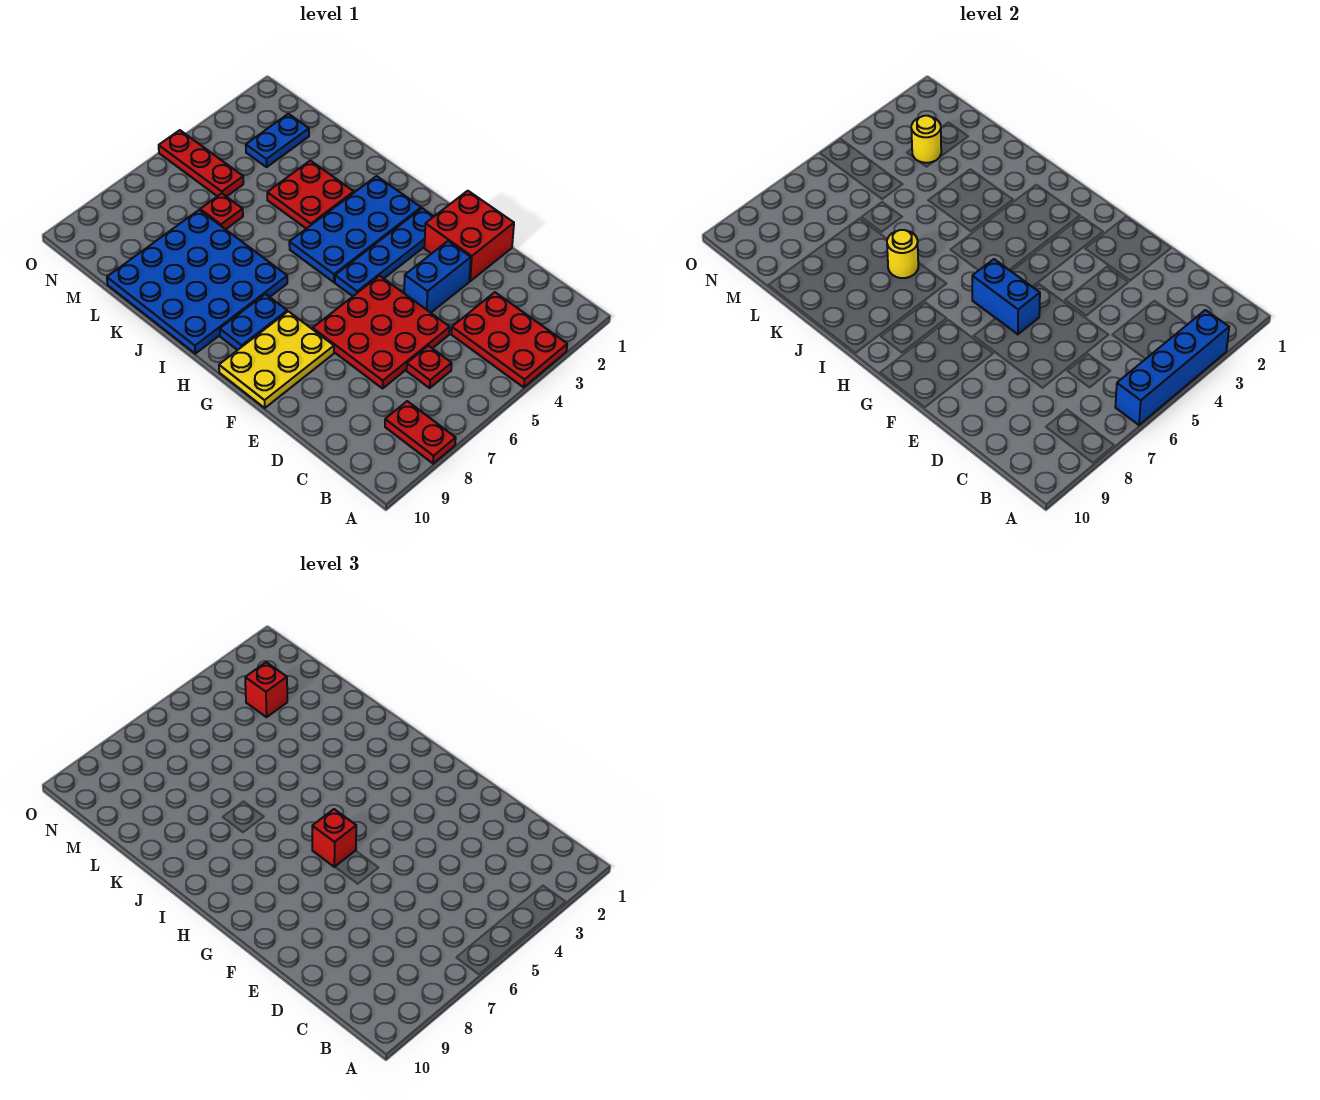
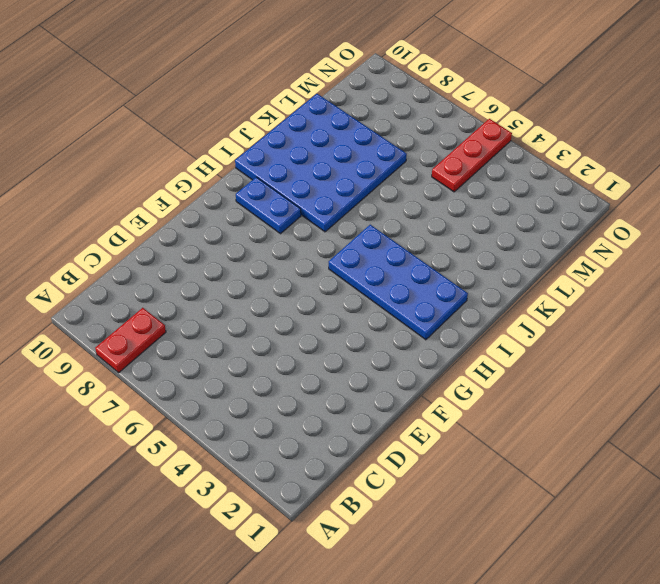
none -> red 2x3 plate [452,292,567,387]
none -> red 1x1 plate [407,346,452,388]
none -> red 3x3 plate [313,276,450,388]

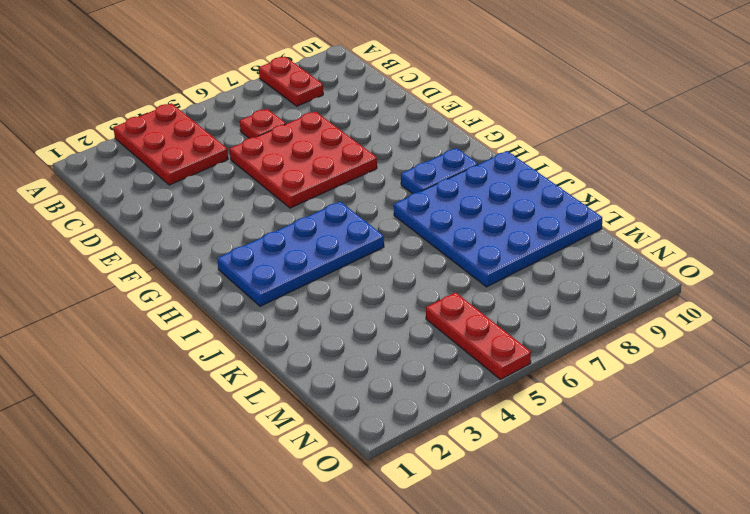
none -> red 2x2 brick [424,191,514,281]
none -> blue 1x2 brick [404,241,471,313]
none -> yellow 2x3 plate [219,311,334,408]

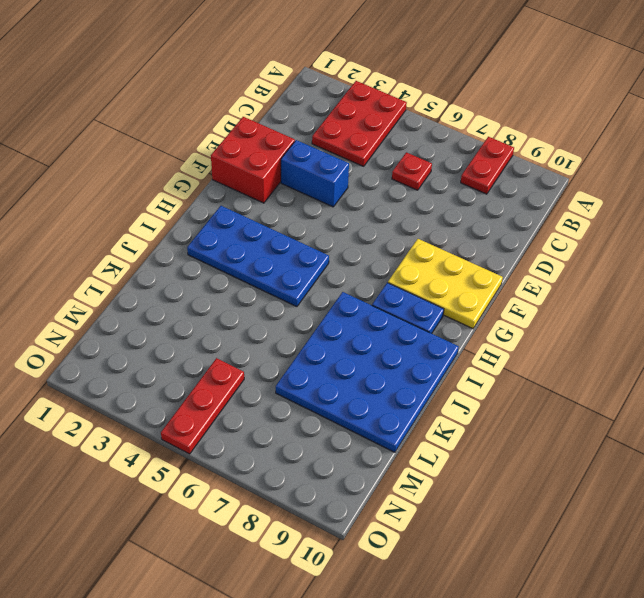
none -> red 3x3 plate [313,276,450,388]
none -> blue 1x4 plate [335,208,434,296]
none -> red 2x2 plate [267,161,354,229]

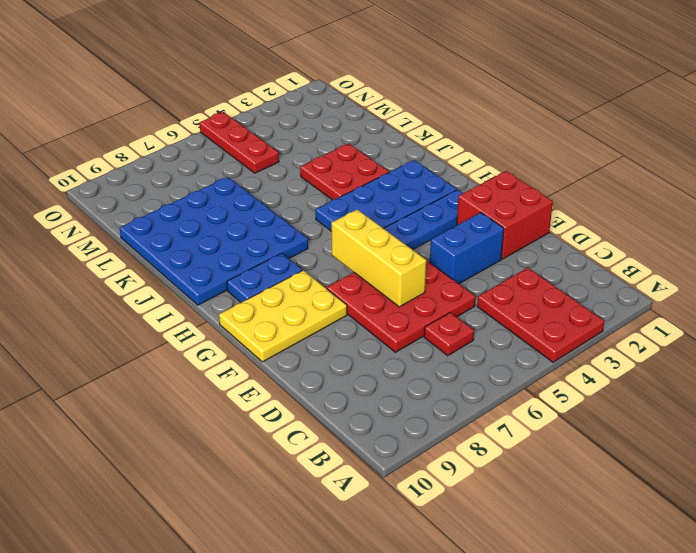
yellow 1x3 brick [331,210,426,307] -> blue 1x2 brick [972,259,1040,334]
none -> red 1x2 plate [385,401,456,464]
none -> red 1x1 plate [200,193,243,229]
none -> blue 1x2 plate [246,114,309,167]

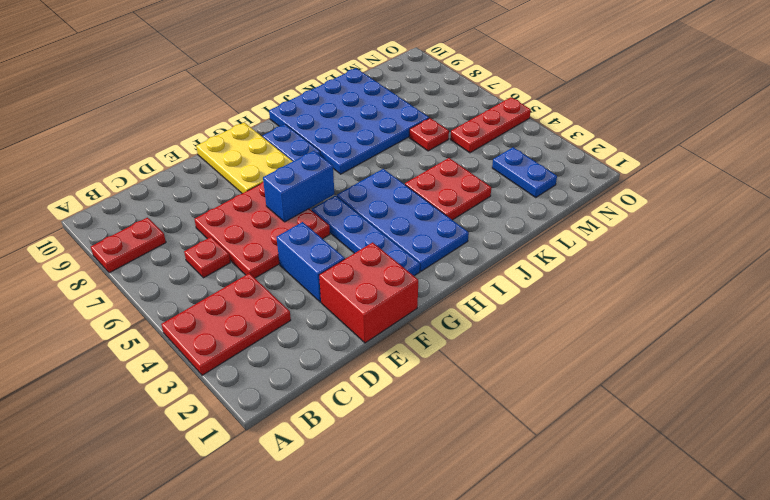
none -> blue 1x4 brick [1115,310,1229,425]
none -> yellow 1x1 round brick [887,230,918,278]
none -> yellow 1x1 round brick [911,116,941,163]

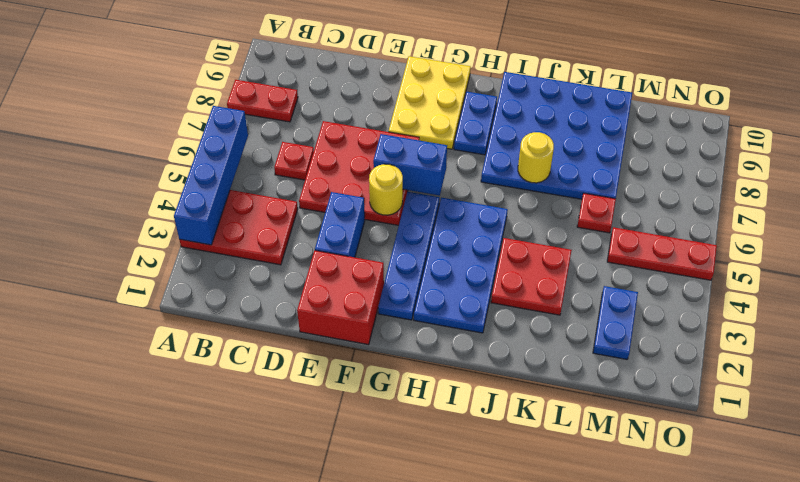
yellow 1x1 round brick [369,164,403,215] -> yellow 1x1 round brick moved to [911,116,941,163]
none -> red 1x1 brick [312,809,356,867]
none -> red 1x1 brick [245,662,287,717]

